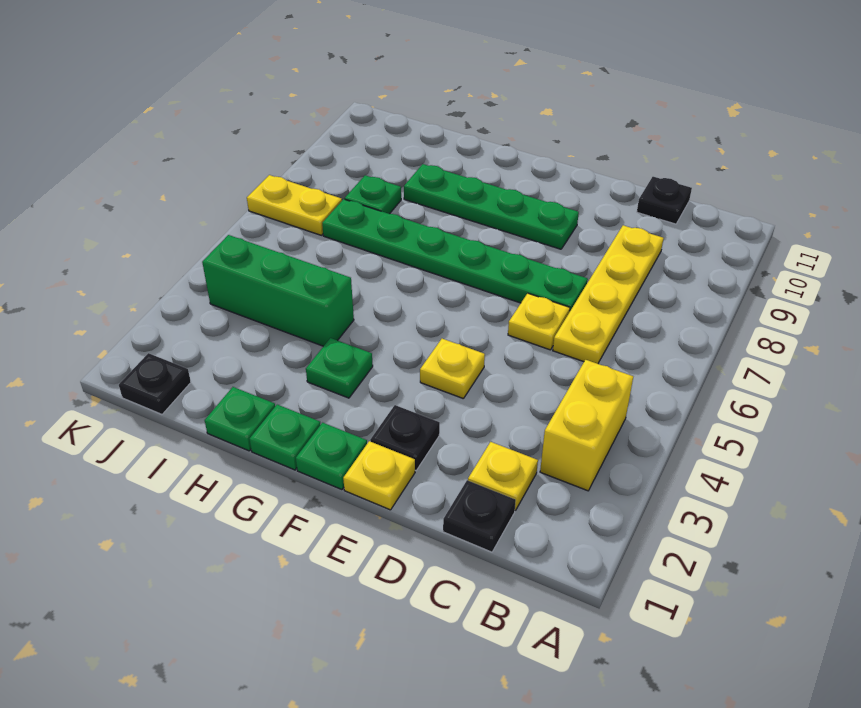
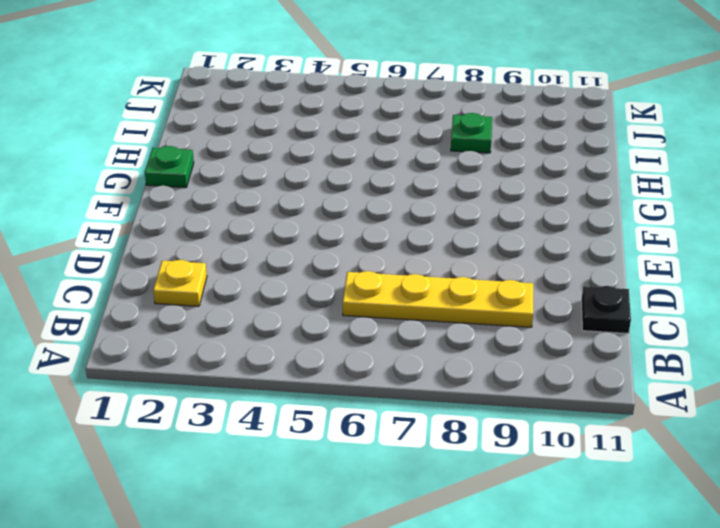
none -> yellow 1x2 brick [540,360,633,491]
none -> black 1x1 plate [443,480,516,552]
none -> yellow 1x1 plate [508,293,570,350]

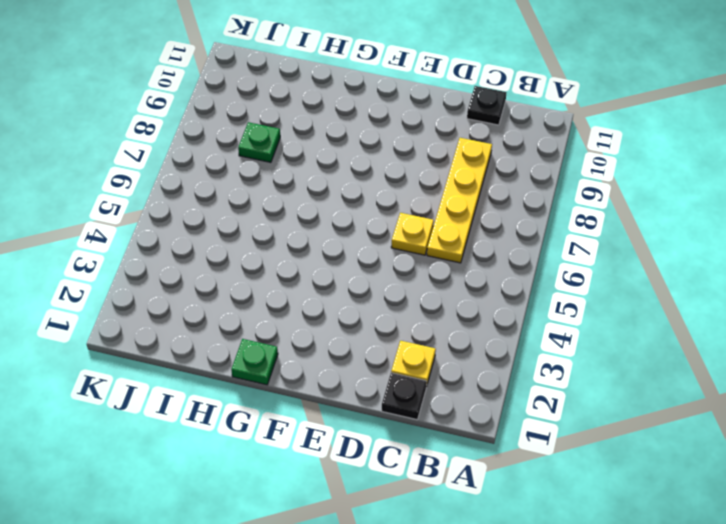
none -> yellow 1x2 brick [540,360,633,491]
none -> green 1x6 plate [322,199,588,312]
none -> yellow 1x1 plate [343,441,415,510]

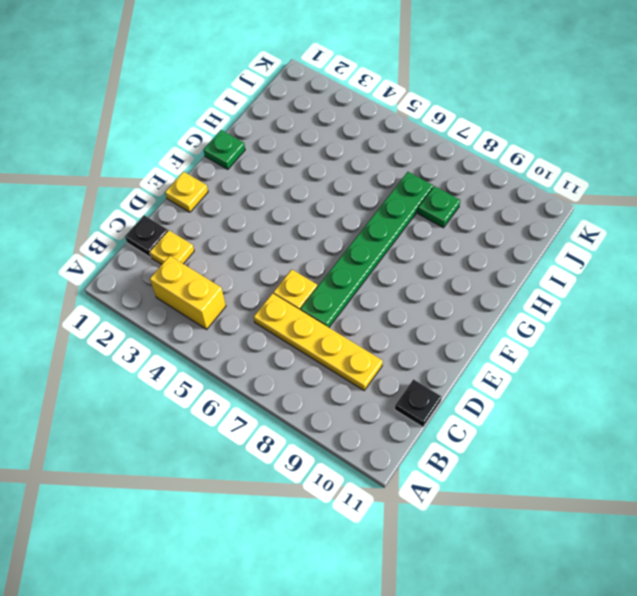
none -> black 1x1 plate [370,405,440,470]
none -> yellow 1x1 plate [420,339,485,399]
none -> green 1x4 plate [404,164,579,249]

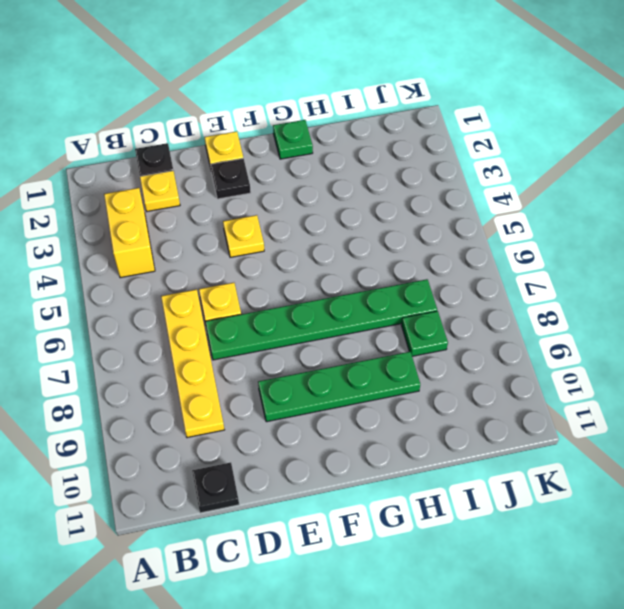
none -> green 1x1 plate [296,423,367,490]
none -> green 1x1 plate [306,338,373,398]
none -> green 1x1 plate [205,387,275,451]

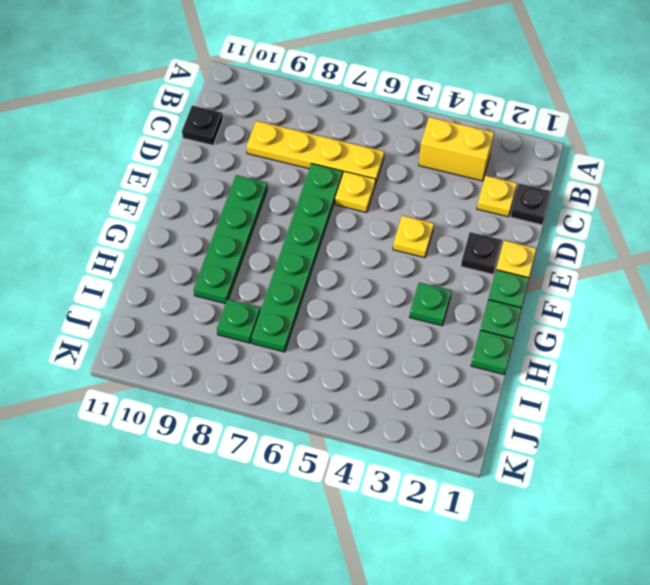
none -> green 1x3 brick [202,235,354,346]
none -> black 1x1 plate [119,353,191,414]
none -> yellow 1x2 plate [247,175,342,235]

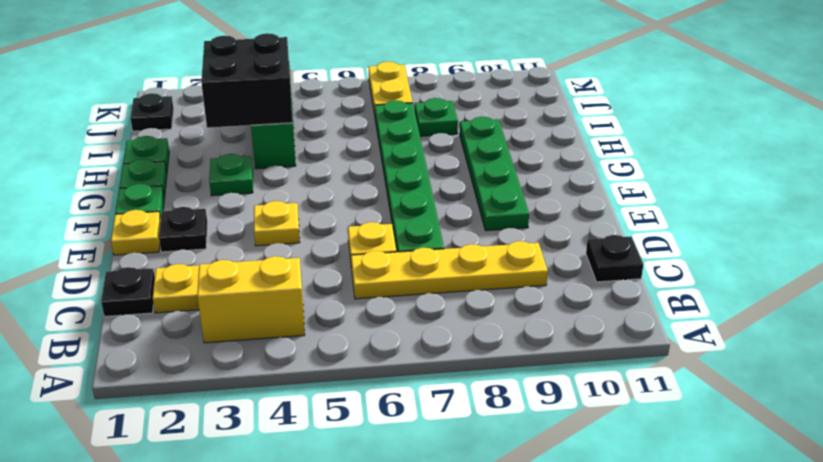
black 2x2 brick [201,33,293,128] -> none

